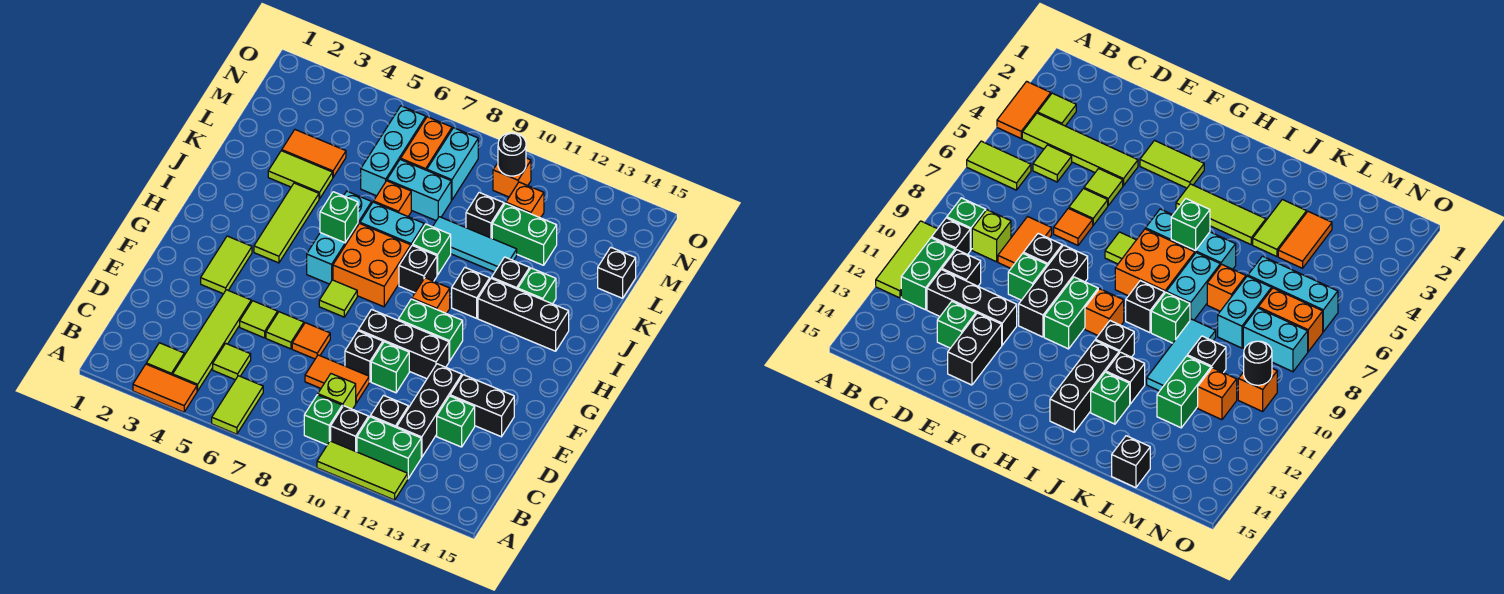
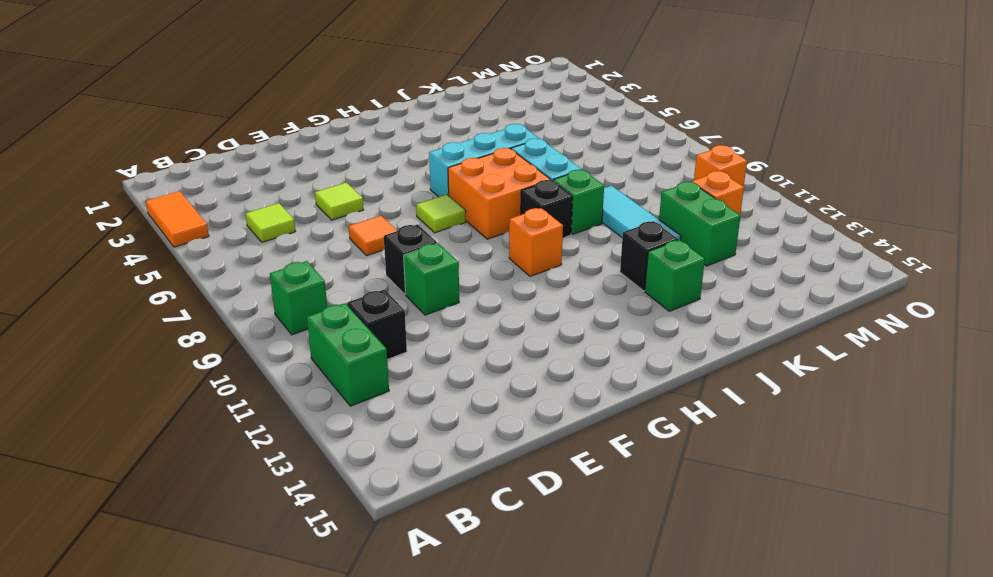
none -> lime 1x2 tile [212,376,263,434]
none -> lime 1x3 tile [317,441,408,500]
none -> lime 1x1 tile [146,343,184,375]
none -> lime 1x4 tile [173,290,251,391]

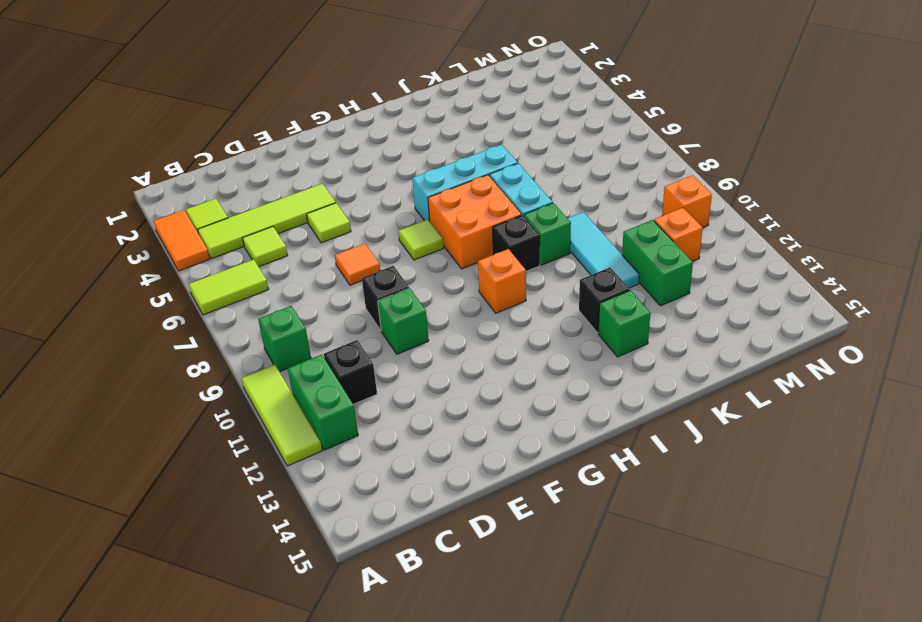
none -> black 1x1 brick [331,406,369,452]
none -> lime 1x1 brick [318,374,356,409]
none -> black 1x3 brick [397,364,462,457]
none -> orange 1x2 tile [305,355,369,403]

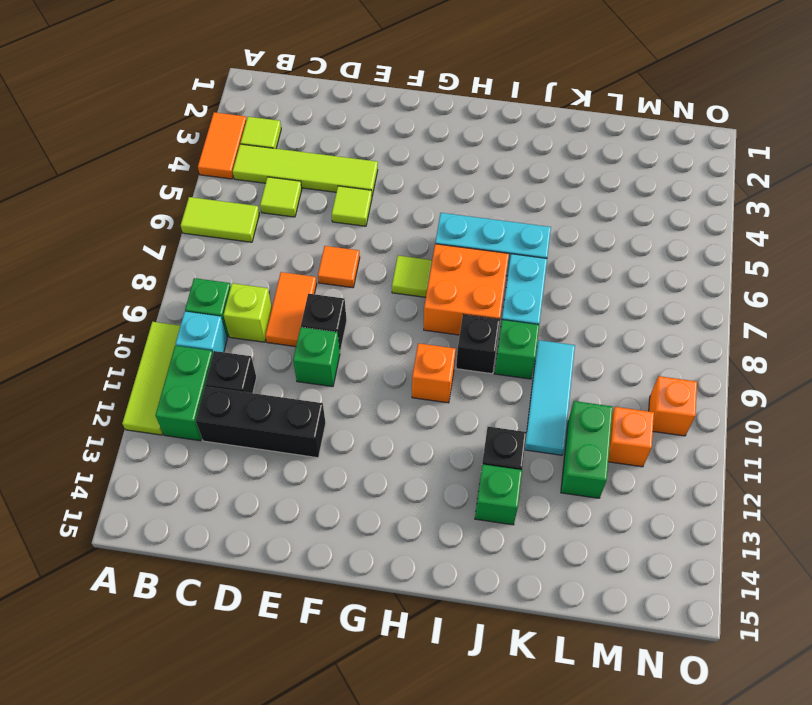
cyan 1x1 brick [176,311,227,353] -> black 1x1 brick [331,406,369,452]
none -> green 1x1 brick [437,396,475,447]
none -> lime 1x1 tile [266,312,304,349]
none -> black 1x2 brick [450,375,514,437]
none -> lime 1x2 tile [201,236,252,294]

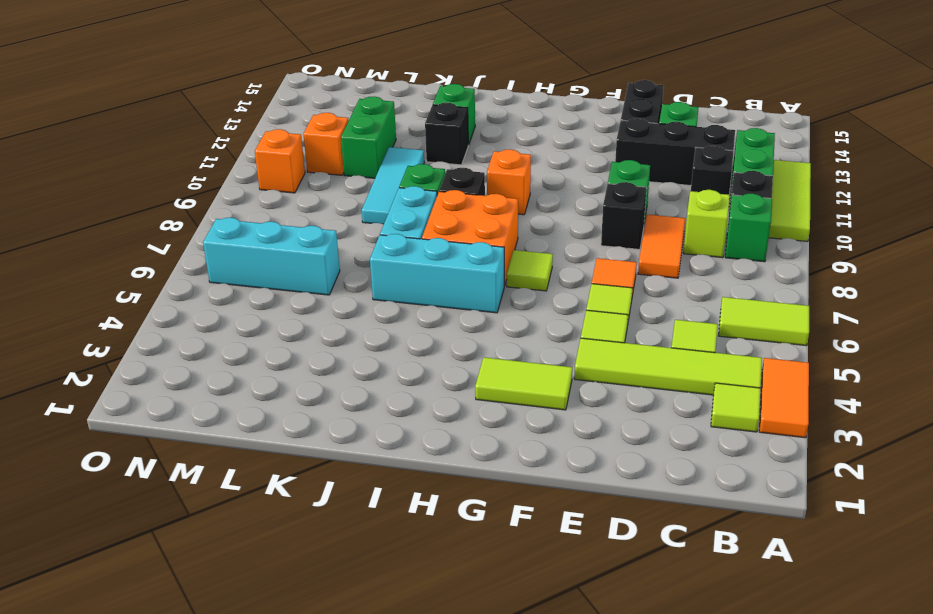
none -> black 1x3 brick [358,310,449,379]
none -> green 1x2 brick [398,299,463,361]
none -> lime 1x3 tile [254,183,319,263]
none -> black 1x1 brick [452,268,490,318]

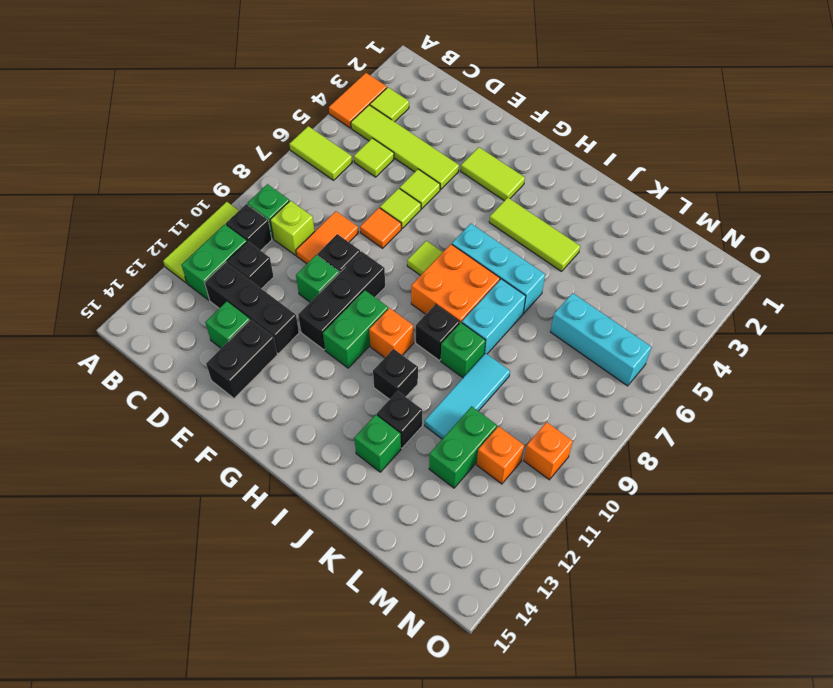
none -> black 1x3 brick [478,278,569,351]
none -> lime 1x2 tile [268,151,333,199]
none -> orange 1x1 brick [374,181,411,216]
none -> orange 1x2 tile [282,130,346,177]

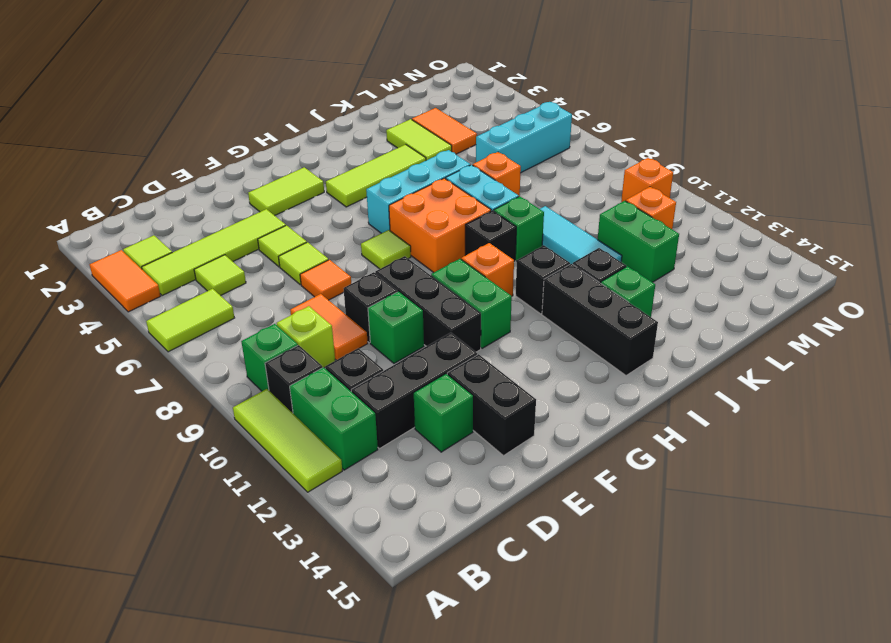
none -> cyan 1x2 brick [387,159,451,221]
none -> black 1x1 brick [466,193,504,238]
none -> black 1x1 brick [598,247,636,298]
none -> orange 1x2 brick [401,117,452,170]

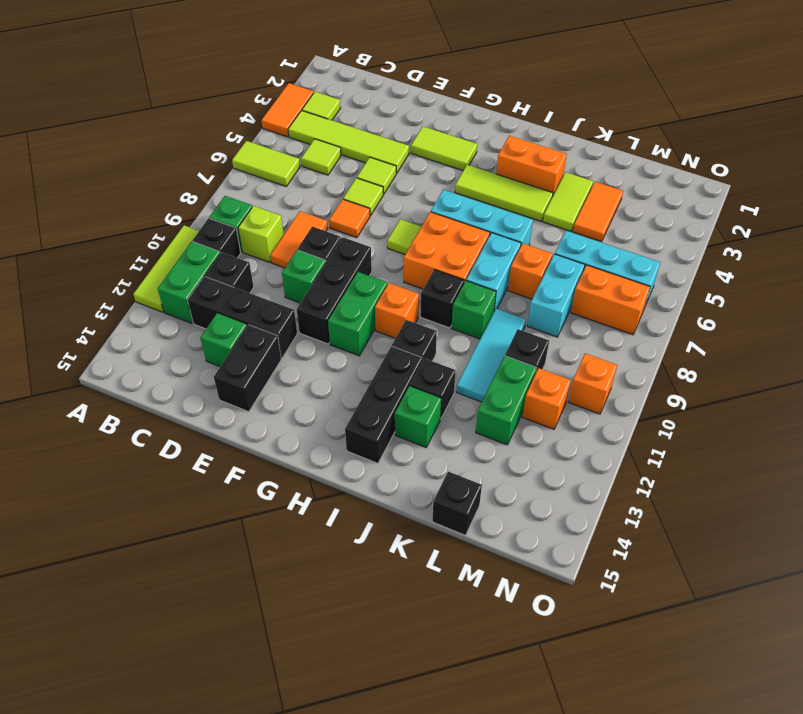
orange 1x2 brick [496,136,567,197] -> none
none -> cyan 1x2 brick [427,128,478,200]
none -> green 1x1 brick [320,192,358,243]
none -> black 1x1 round brick [498,133,526,176]

